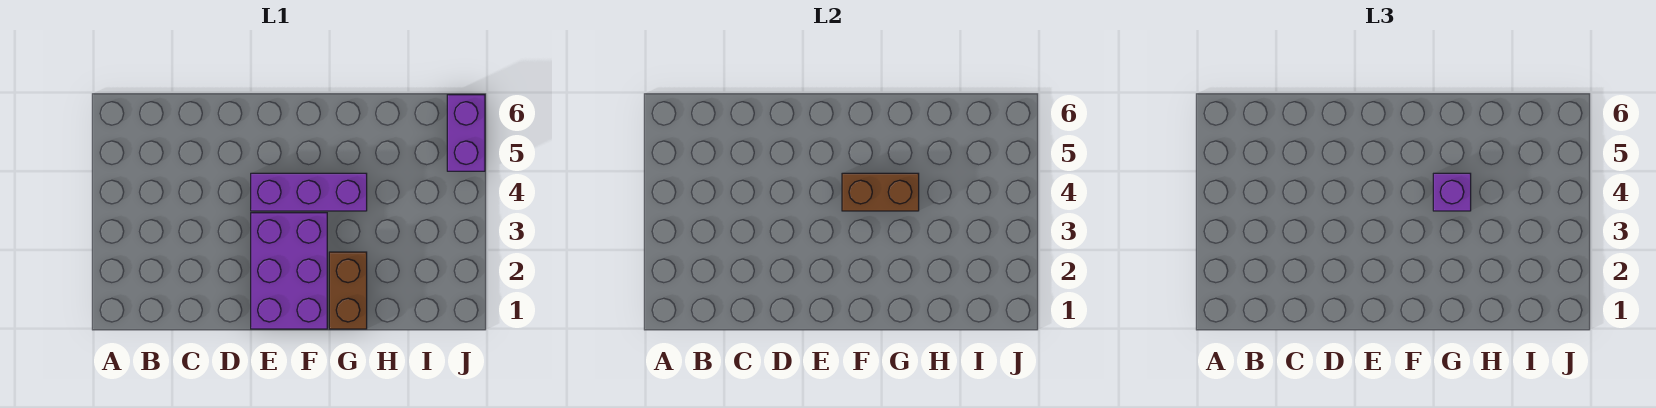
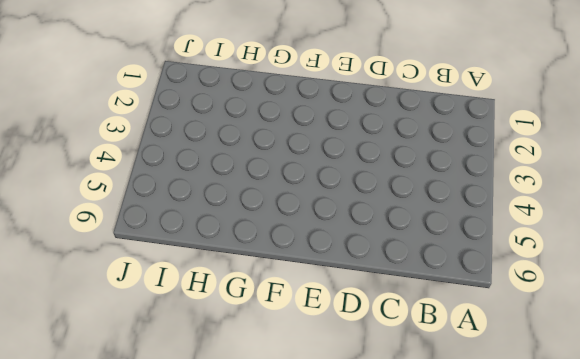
none -> purple 2x3 brick [251,213,327,329]
none -> purple 1x3 brick [251,173,367,211]

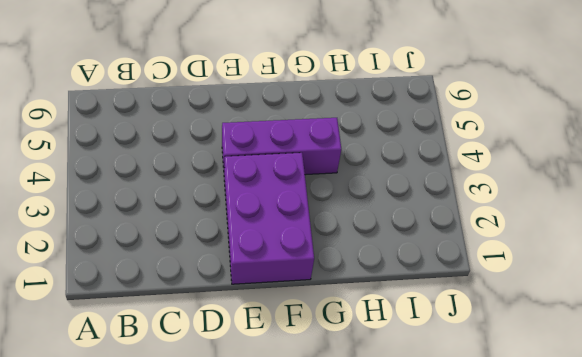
none -> brown 1x2 brick [329,252,367,329]
none -> purple 1x2 brick [447,95,485,171]

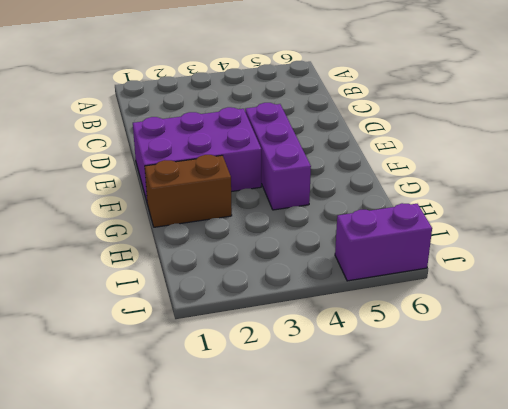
none -> brown 1x2 brick [842,173,919,211]
none -> purple 1x1 brick [1433,173,1471,211]

